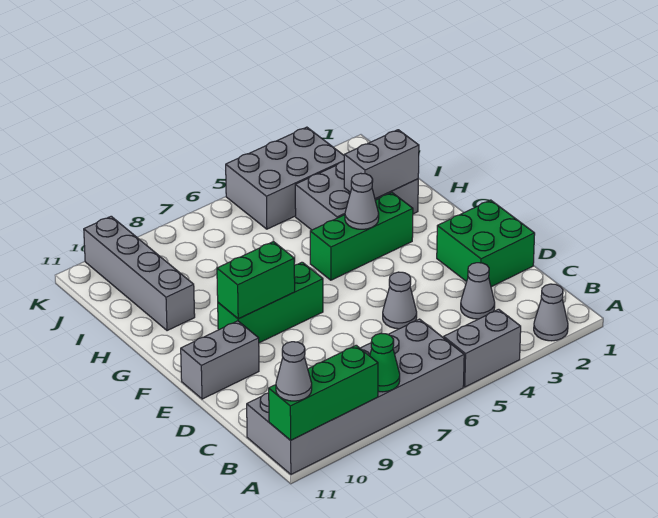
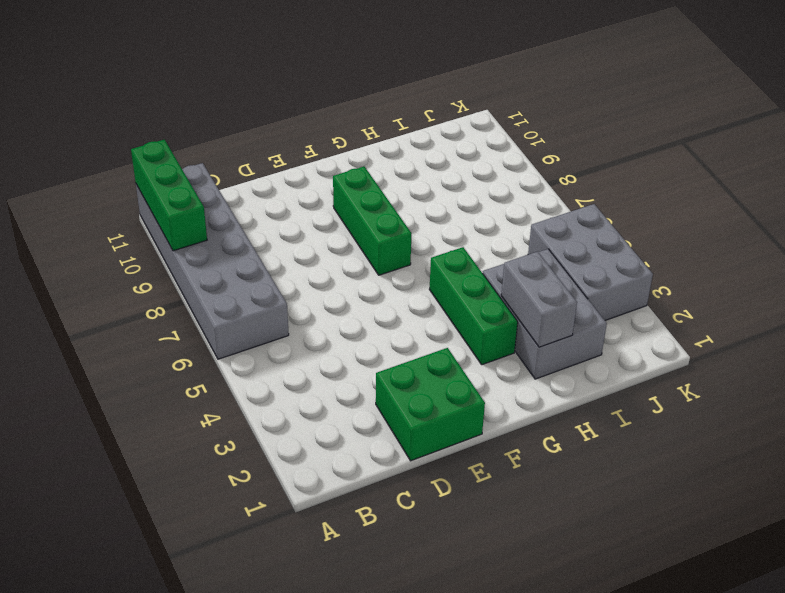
none -> grey 1x1 cone [534,284,568,341]
none -> grey 1x2 brick [444,309,521,387]
none -> grey 1x1 cone [461,263,495,319]

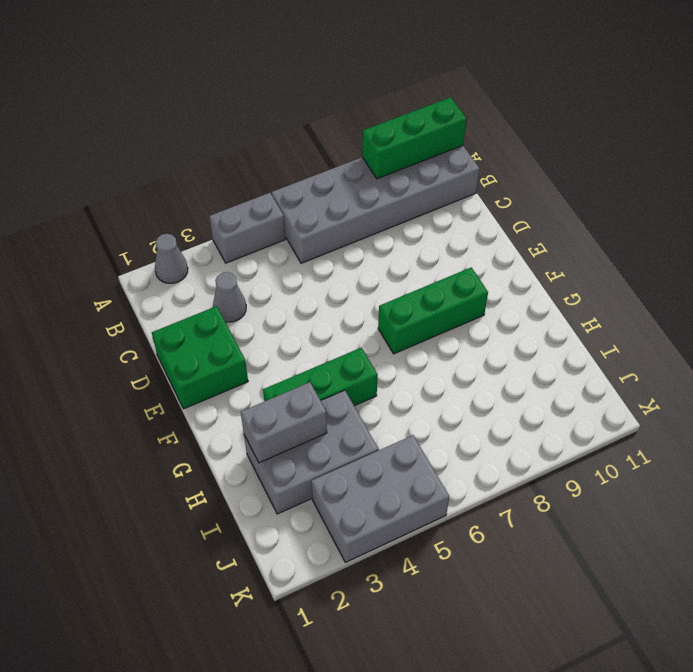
none -> grey 1x1 cone [383,272,417,329]
none -> grey 1x2 brick [181,321,259,399]
none -> grey 1x4 brick [84,216,195,331]

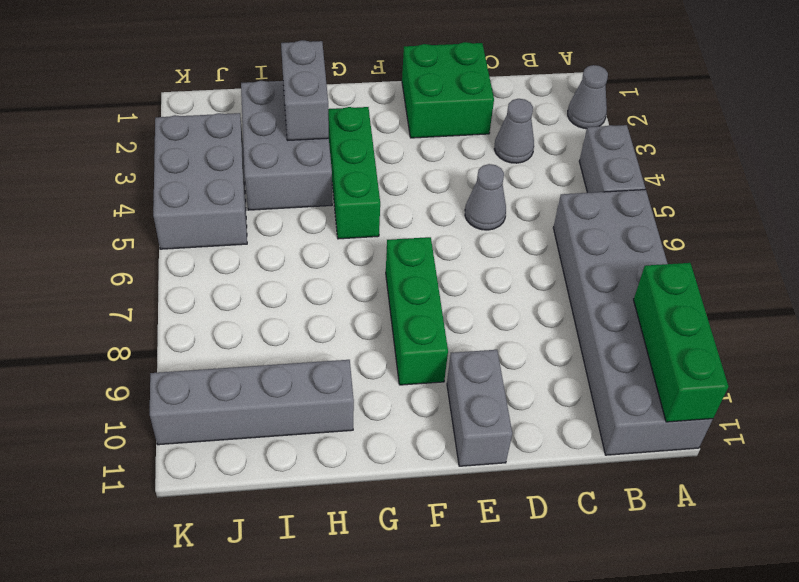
none -> green 1x1 cone [370,333,400,392]
none -> green 1x2 brick [217,242,295,319]
none -> grey 1x1 cone [345,173,379,229]

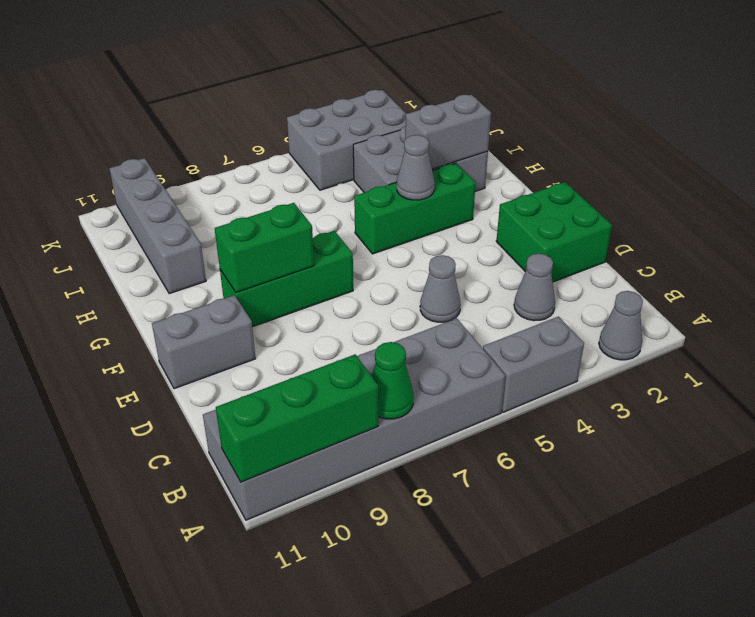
none -> grey 1x1 cone [276,342,312,401]

